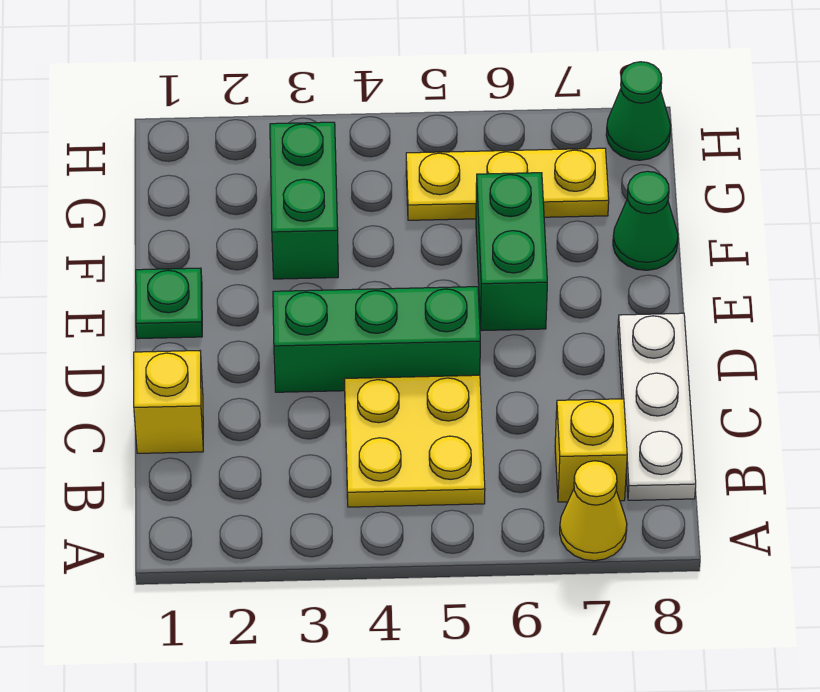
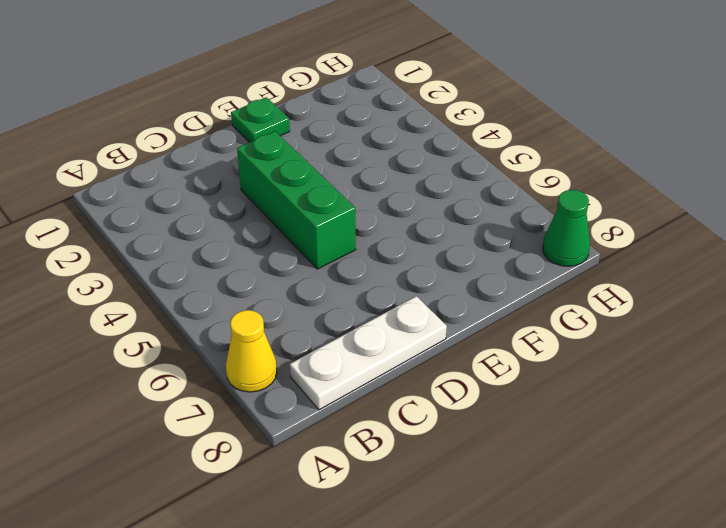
none -> yellow 2x2 plate [345,375,485,507]
none -> yellow 1x1 brick [555,399,627,502]
none -> yellow 1x1 brick [134,351,203,453]

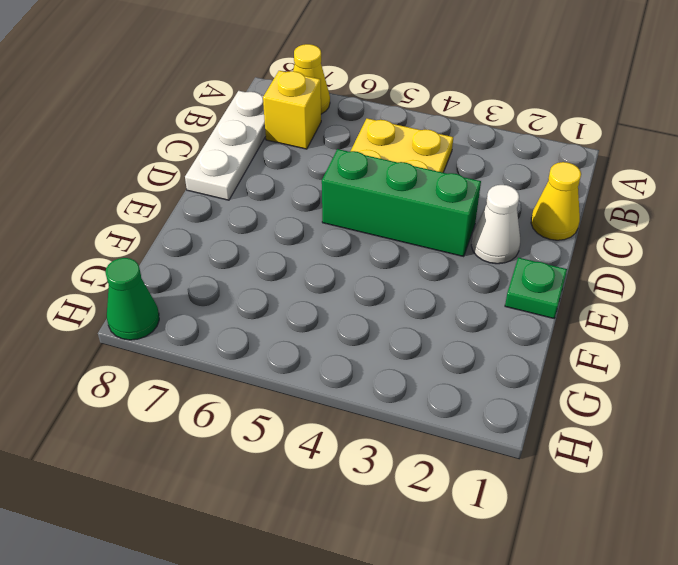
yellow 1x1 cone [531,162,581,240] -> yellow 1x1 brick [134,351,203,453]
white 1x1 cone [471,185,520,264] -> none
none -> green 1x2 brick [476,173,547,331]
none -> green 1x2 brick [270,122,338,279]
none -> green 1x1 cone [613,171,678,270]

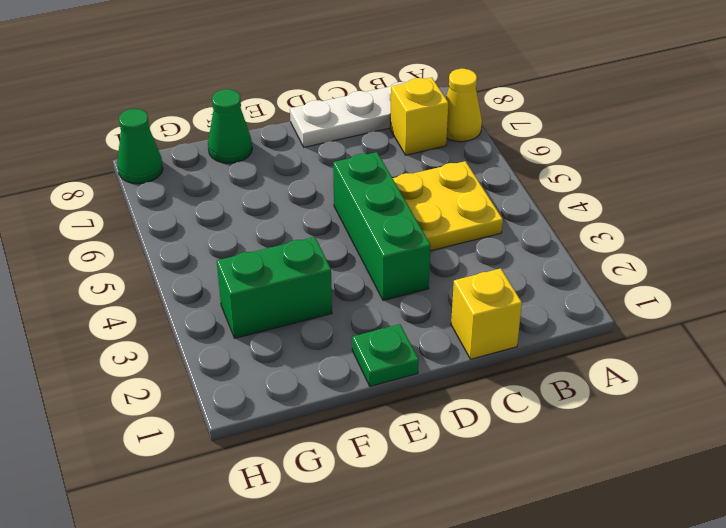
none -> green 1x2 brick [476,173,547,331]
none -> yellow 1x3 plate [406,148,609,220]

